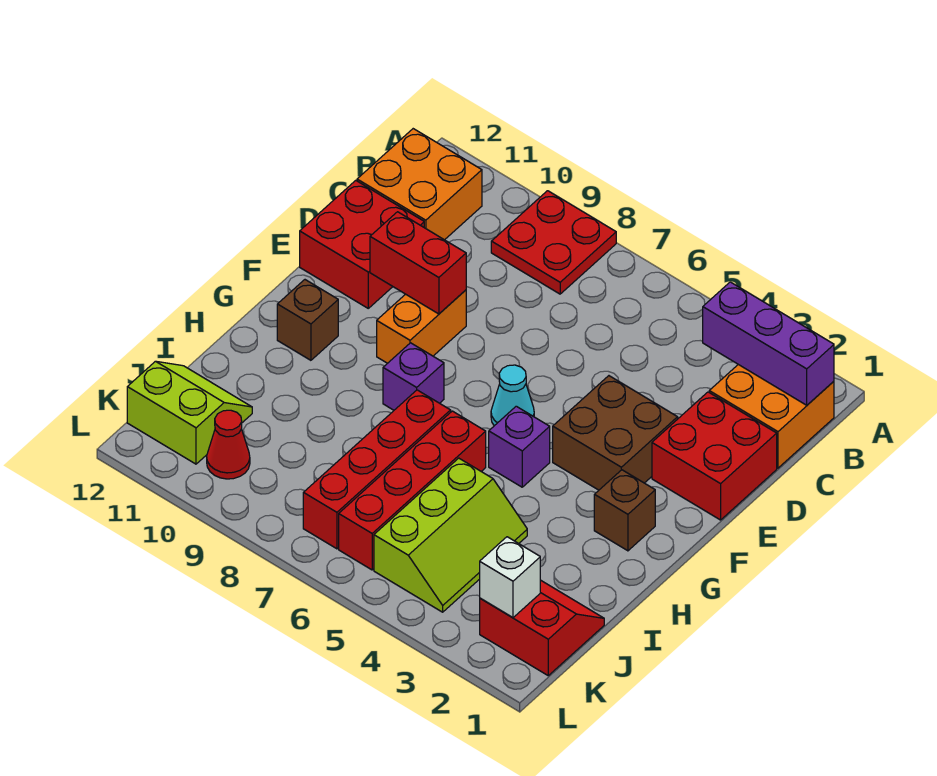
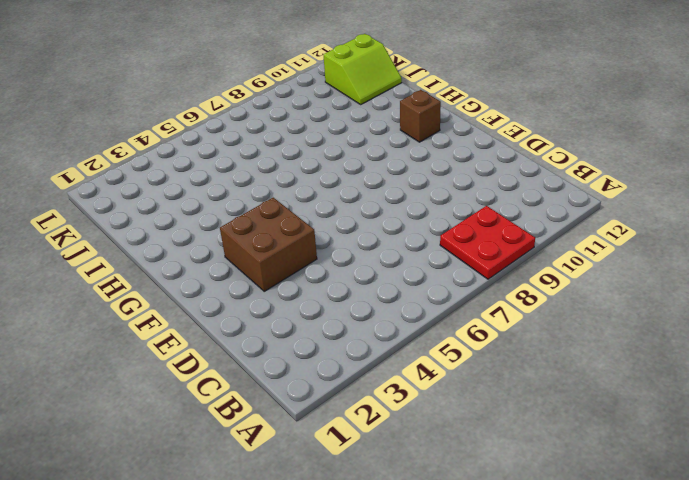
none -> orange 2x2 brick [709,365,834,468]
none -> orange 2x2 brick [357,129,482,240]
none -> red 2x2 brick [652,392,777,520]

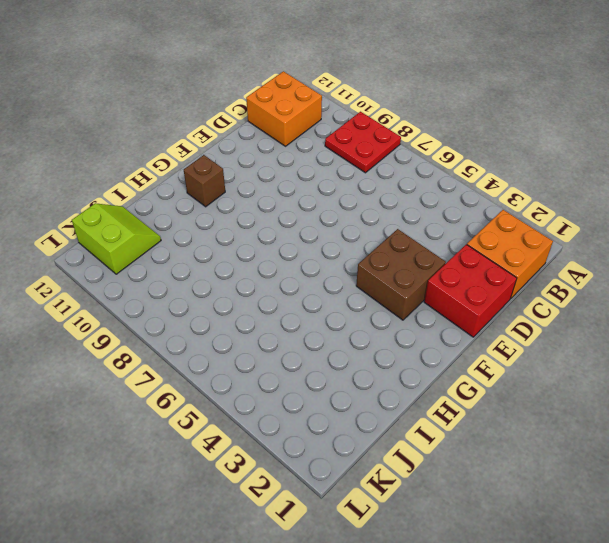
none -> red 2x2 brick [300,180,424,308]
none -> orange 1x2 brick [377,290,466,363]
none -> cyan 1x1 cone [491,365,534,426]

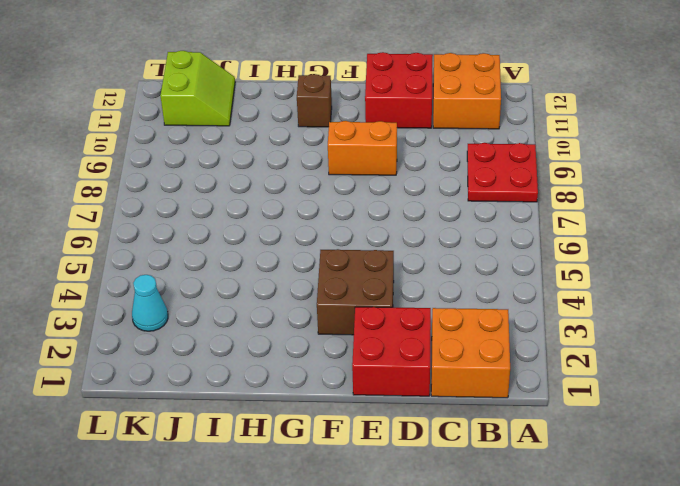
cyan 1x1 cone [132,275,168,331] -> cyan 1x1 cone moved to [491,365,534,426]
none -> brown 1x1 brick [594,470,655,551]
none -> purple 1x1 brick [489,406,550,487]
none -> purple 1x1 brick [383,343,444,410]

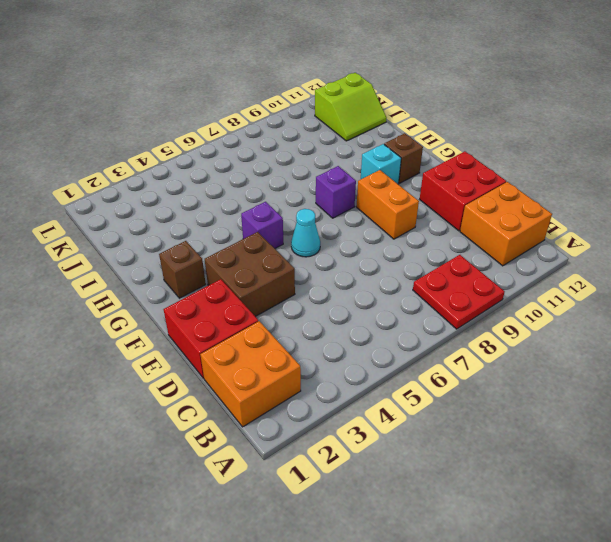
cyan 1x1 brick [361,144,401,184] -> none
none -> red 1x4 brick [339,411,486,570]
none -> red 1x4 brick [303,390,451,549]
none -> lime 2x3 slope [374,458,527,612]

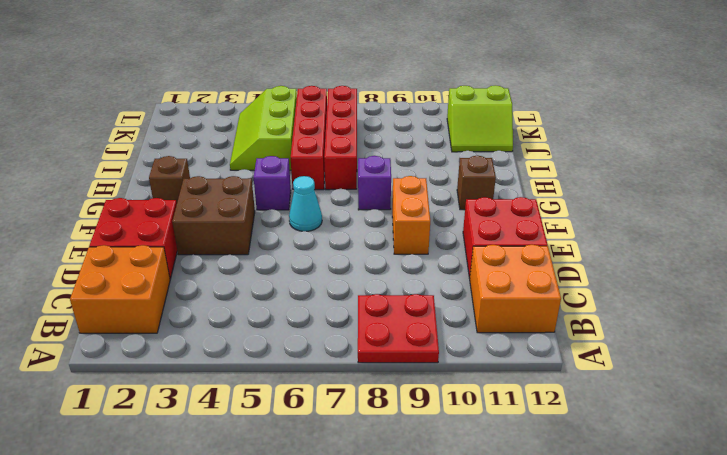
none -> red 2x2 slope [480,580,604,675]
none -> red 1x1 cone [207,410,250,479]
none -> purple 1x3 brick [703,282,834,405]

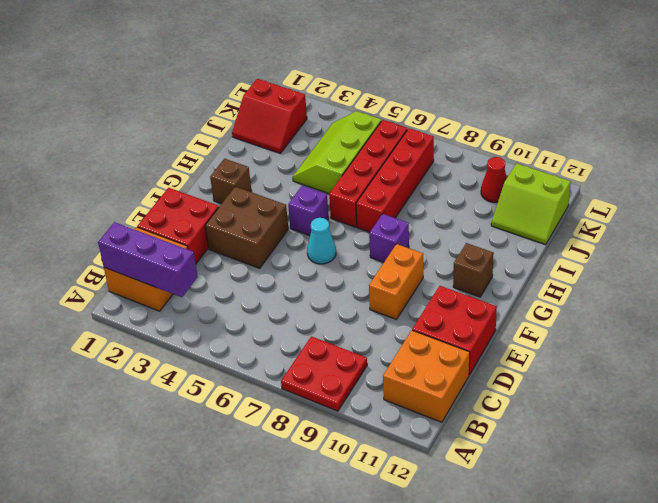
none -> red 1x2 brick [370,212,466,314]
none -> white 1x1 brick [480,537,540,618]

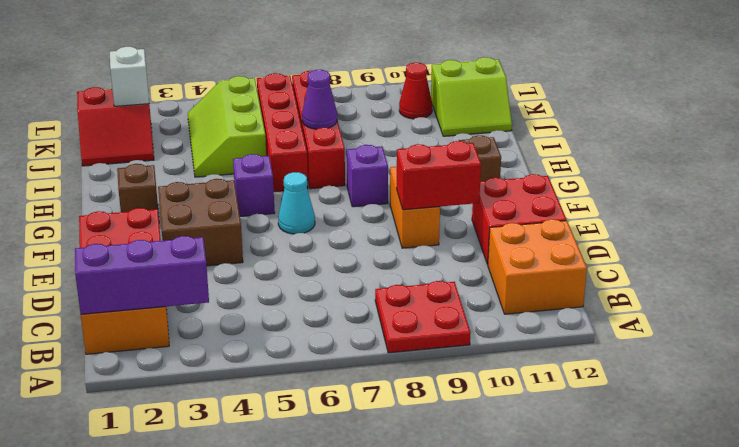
purple 1x1 cone [302,70,337,129] -> none

